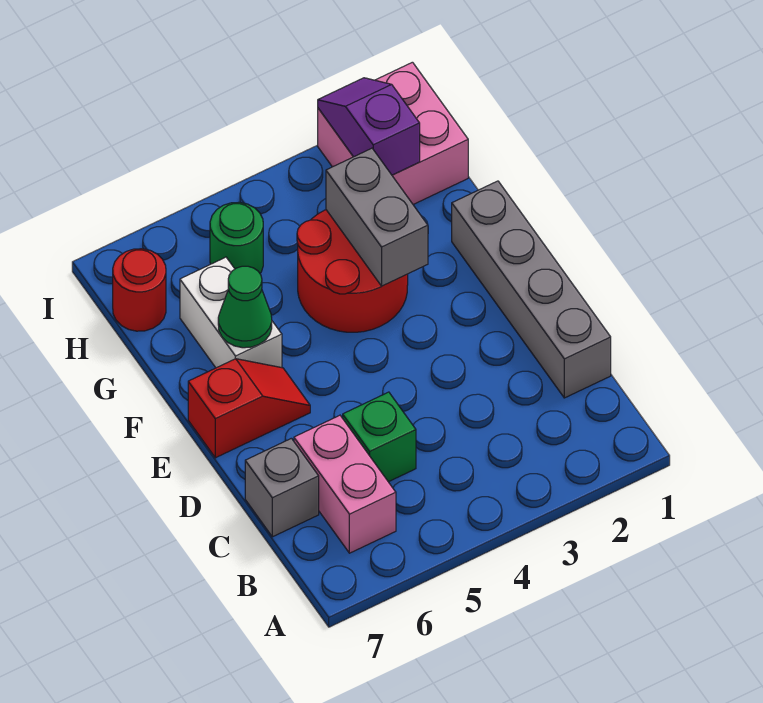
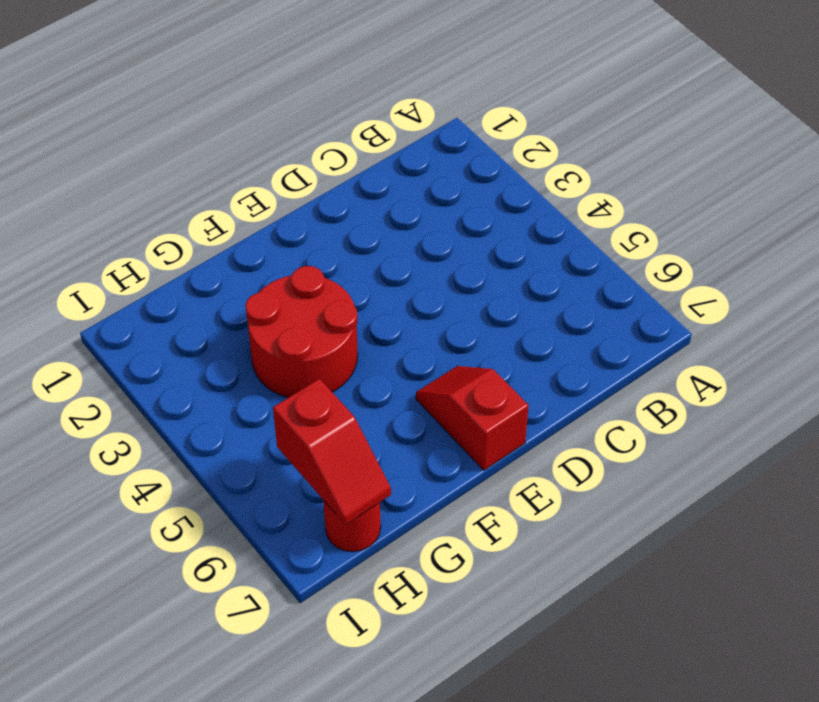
red 1x2 slope [273,379,391,525] -> none
none -> pink 1x2 brick [294,415,396,553]
none -> grey 1x4 brick [452,181,611,398]
none -> green 1x1 brick [343,392,416,482]

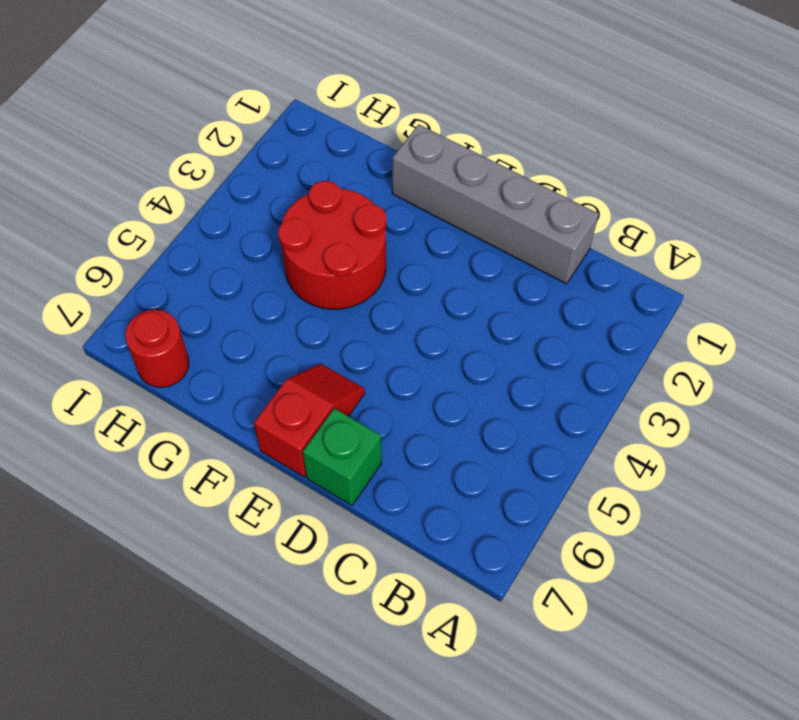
green 1x1 brick [303,408,382,505] -> green 1x1 brick moved to [343,392,416,482]
none -> pink 1x2 brick [294,415,396,553]
none -> grey 1x1 brick [245,438,319,537]
none -> white 1x2 brick [180,257,282,368]

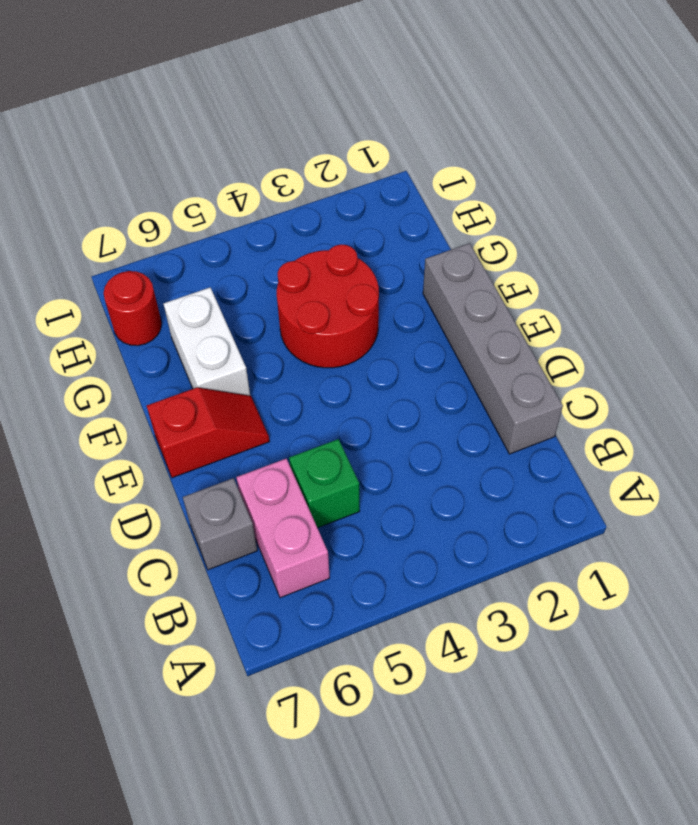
none -> pink 2x2 brick [318,62,468,204]
none -> green 1x1 round brick [210,202,263,273]
none -> grey 1x2 brick [326,148,428,286]

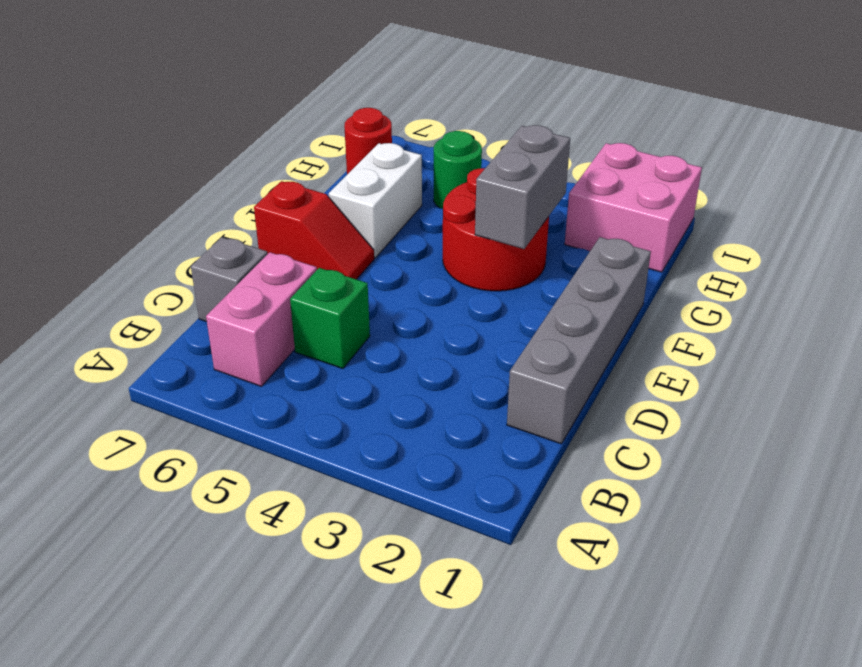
none -> green 1x1 cone [218,266,272,348]
none -> purple 1x2 slope [318,78,420,175]

